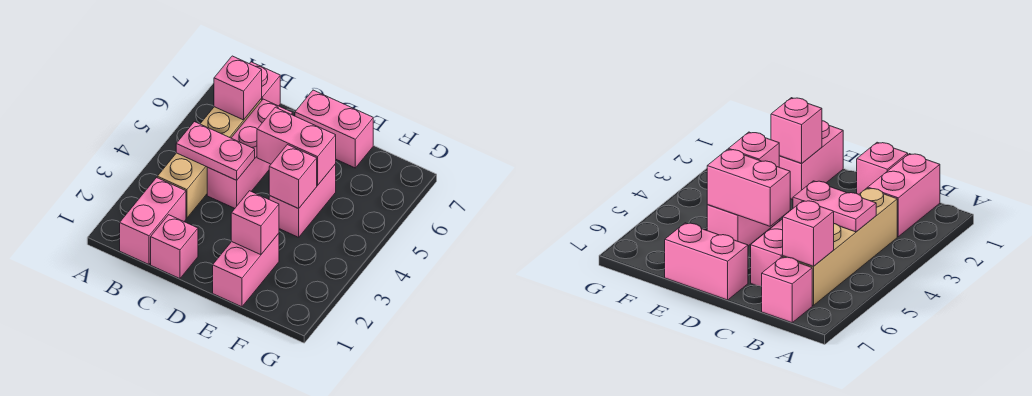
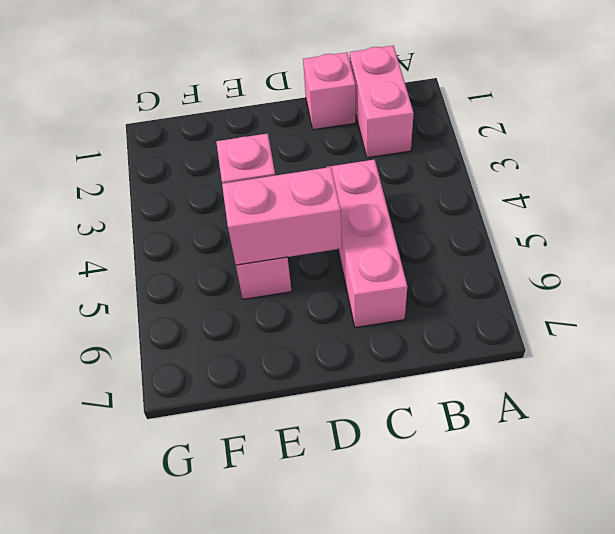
none -> tan 1x4 brick [157,99,262,218]
none -> pink 1x1 brick [250,62,280,106]
none -> pink 1x2 brick [295,90,373,168]

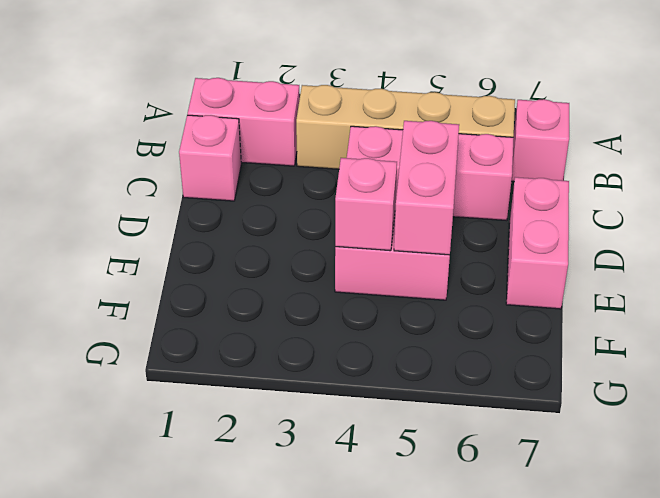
none -> pink 1x2 brick [213,233,279,307]
none -> pink 1x2 plate [176,122,255,180]
none -> pink 1x1 brick [214,56,262,120]

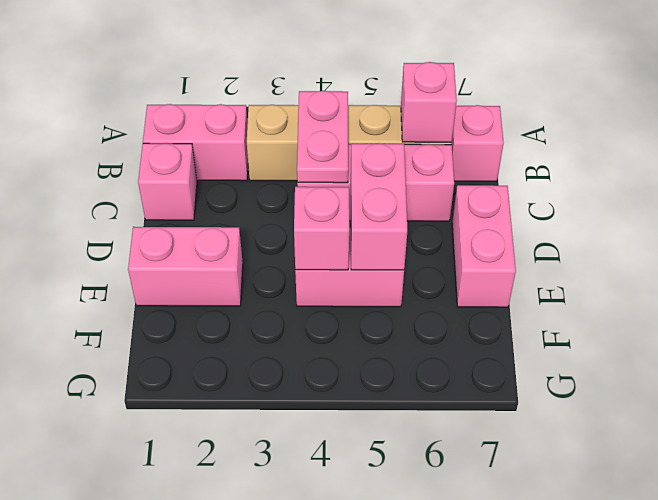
none -> pink 1x1 brick [231,191,279,255]

